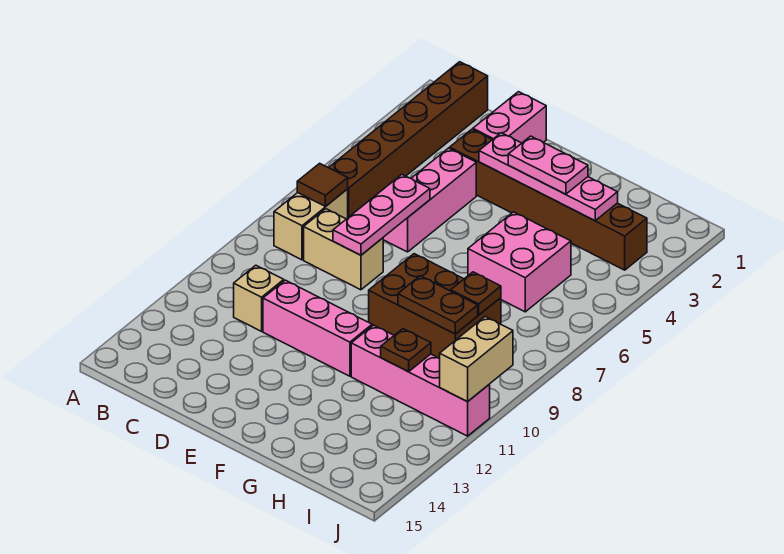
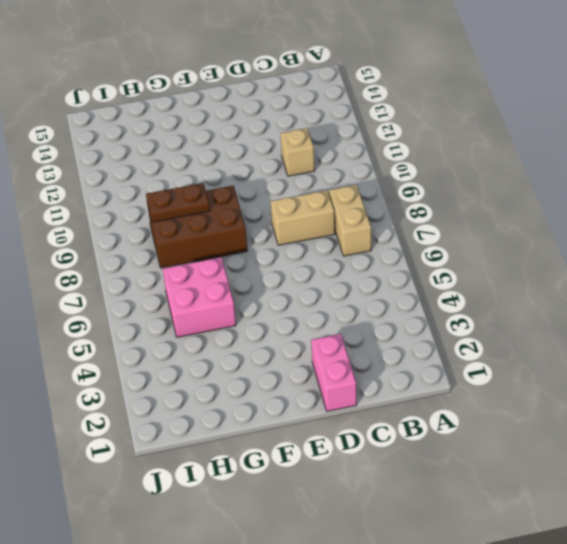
none -> brown 1x6 brick [329,62,488,217]
none -> brown 1x6 brick [450,129,647,270]
none -> pink 1x3 brick [383,148,476,252]

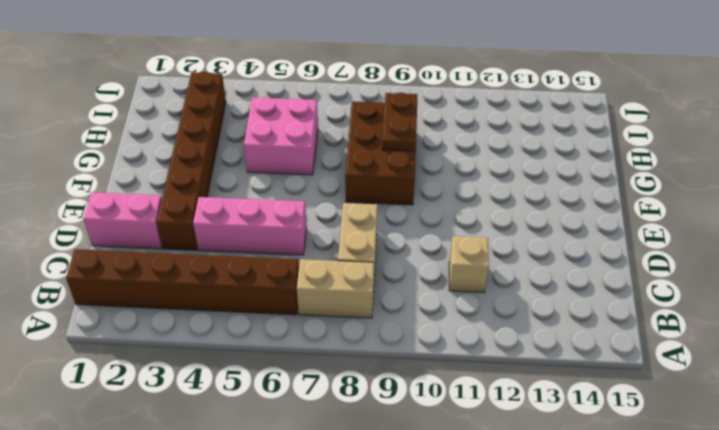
none -> pink 1x3 brick [263,280,372,376]
none -> pink 1x4 brick [351,325,490,436]
none -> brown 1x1 tile [297,163,348,206]

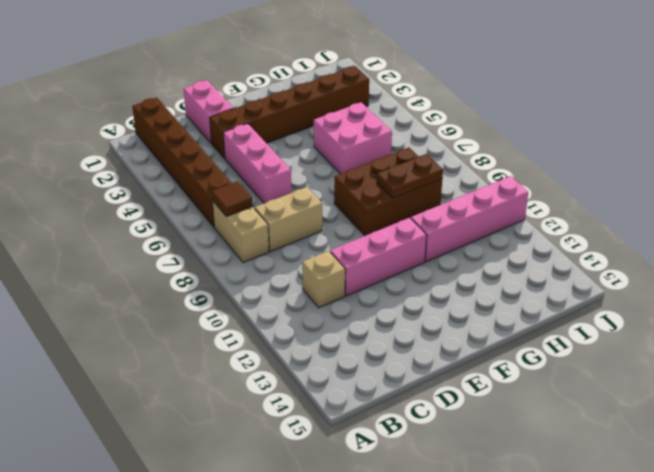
none -> pink 1x3 plate [333,175,430,255]
none -> pink 1x4 plate [479,133,618,221]
none -> brown 1x1 plate [451,272,501,315]

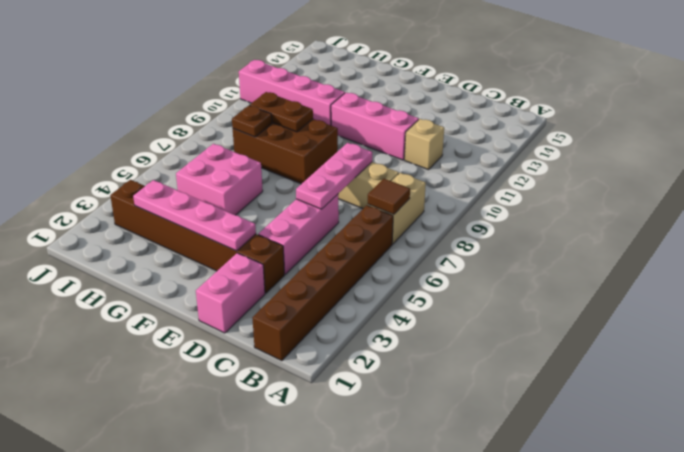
none -> brown 1x1 plate [381,329,431,372]
none -> tan 1x2 brick [440,317,513,402]
none -> pink 1x2 plate [508,136,588,194]

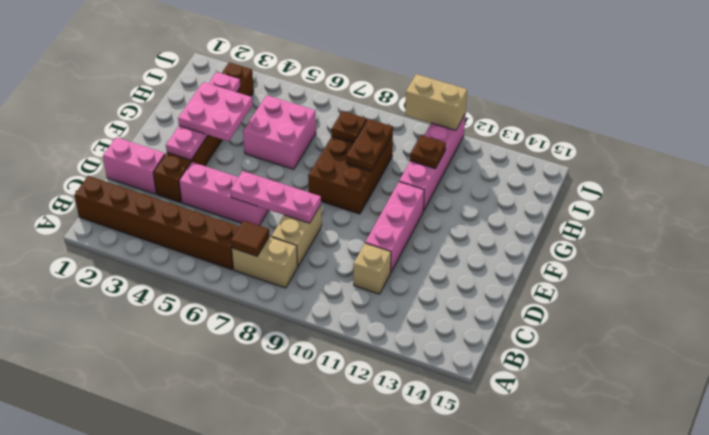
pink 2x2 plate [178,82,253,141] -> pink 1x2 plate [508,136,588,194]

